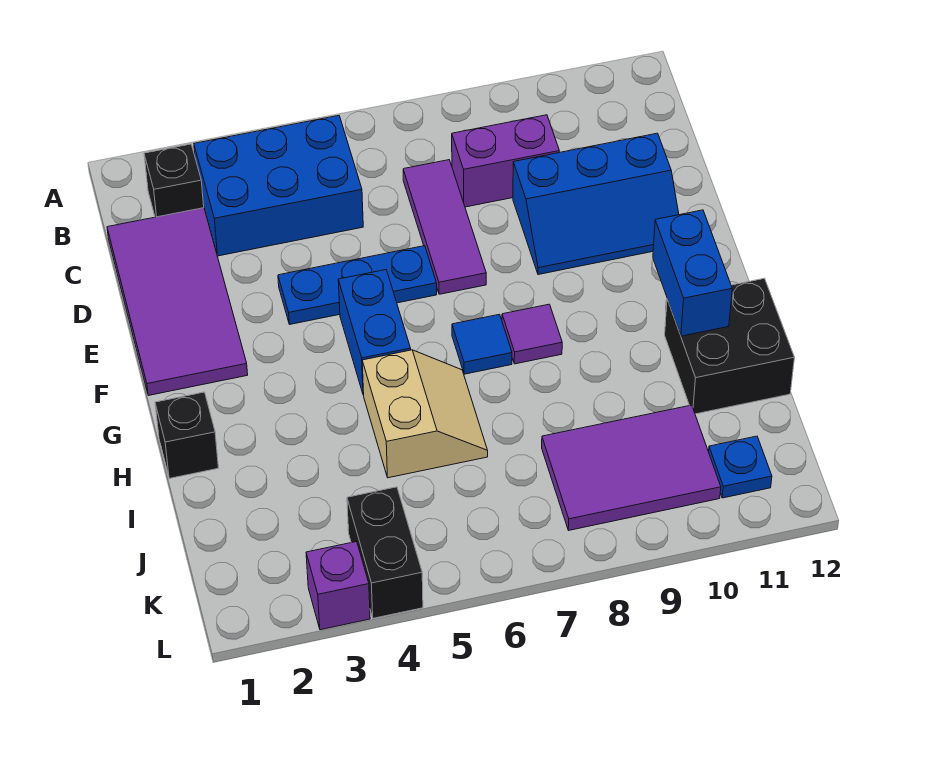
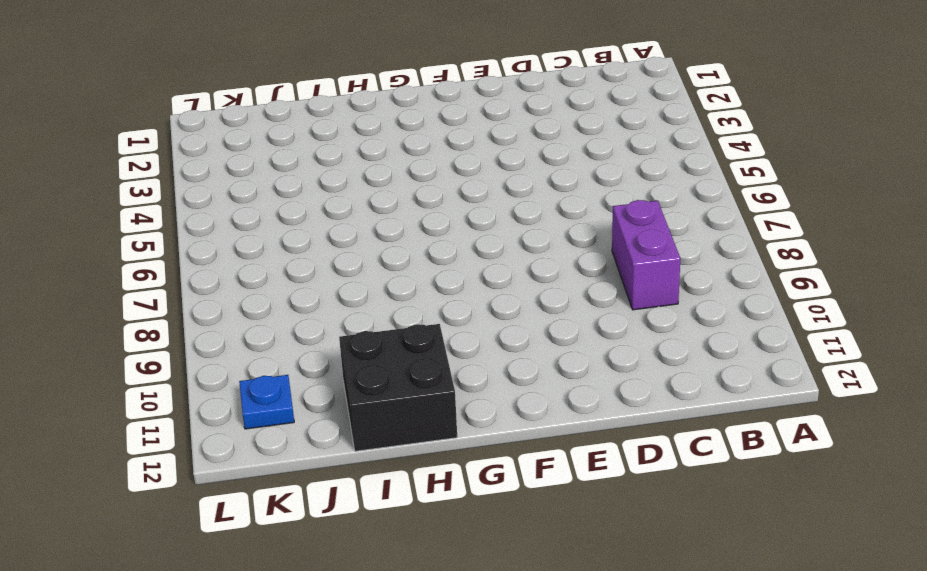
none -> black 1x1 brick [144,144,204,217]
none -> blue 2x3 brick [194,116,363,256]
none -> purple 2x4 tile [107,208,248,395]

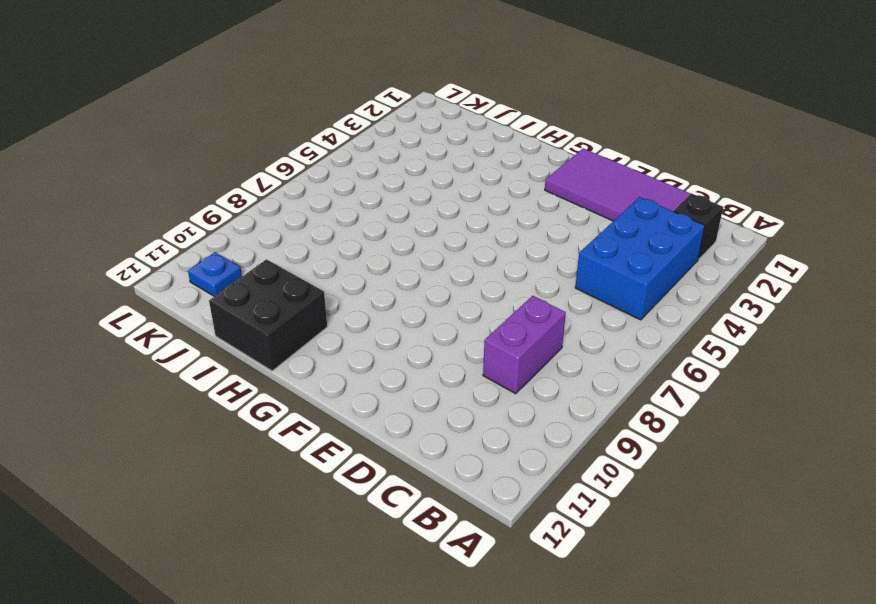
none -> purple 1x3 tile [403,160,486,294]
none -> blue 2x3 slope [513,133,679,275]
none -> blue 1x3 plate [278,246,437,324]

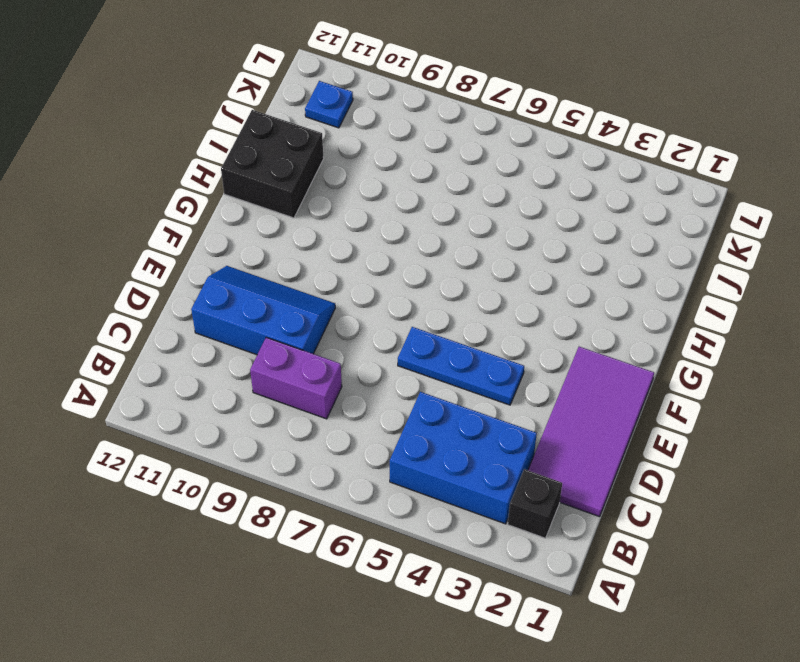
none -> purple 1x3 tile [403,160,486,294]
none -> blue 1x2 brick [338,270,411,395]
none -> blue 1x1 tile [452,314,512,374]

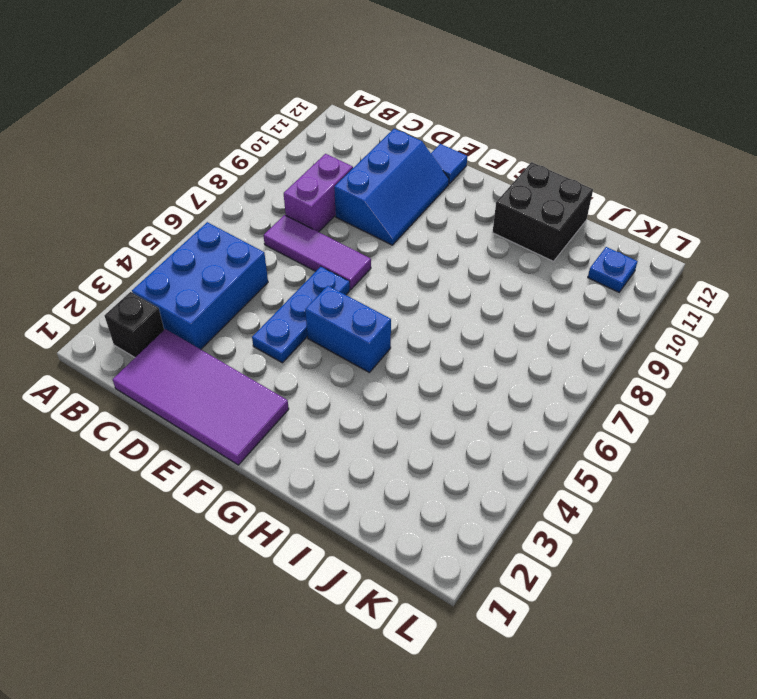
blue 1x1 tile [431,144,467,184] -> blue 1x1 tile moved to [452,314,512,374]
none -> purple 1x1 tile [502,304,562,364]
none -> black 1x1 brick [155,392,218,478]
none -> tan 2x2 slope [362,350,488,478]

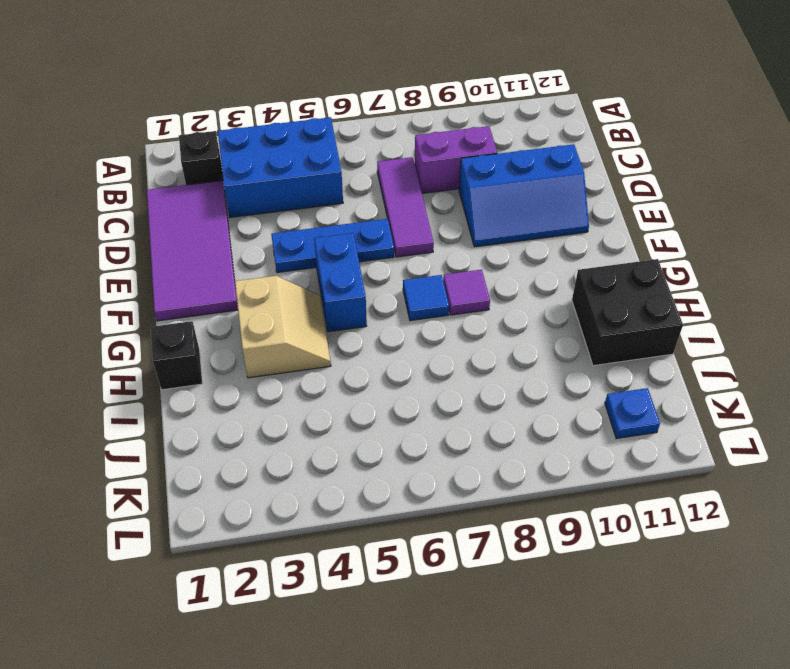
tan 2x2 slope [235,276,331,378] -> tan 2x2 slope moved to [362,350,488,478]
none -> purple 2x3 tile [542,405,721,530]
none -> black 1x2 brick [347,487,423,618]
none -> purple 1x1 brick [306,542,370,630]

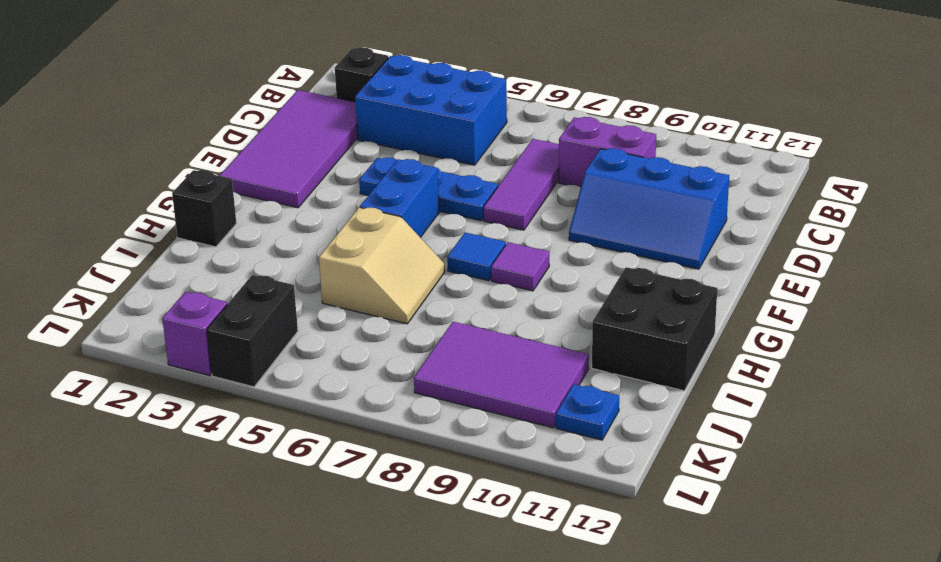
none -> blue 1x2 brick [653,210,732,336]

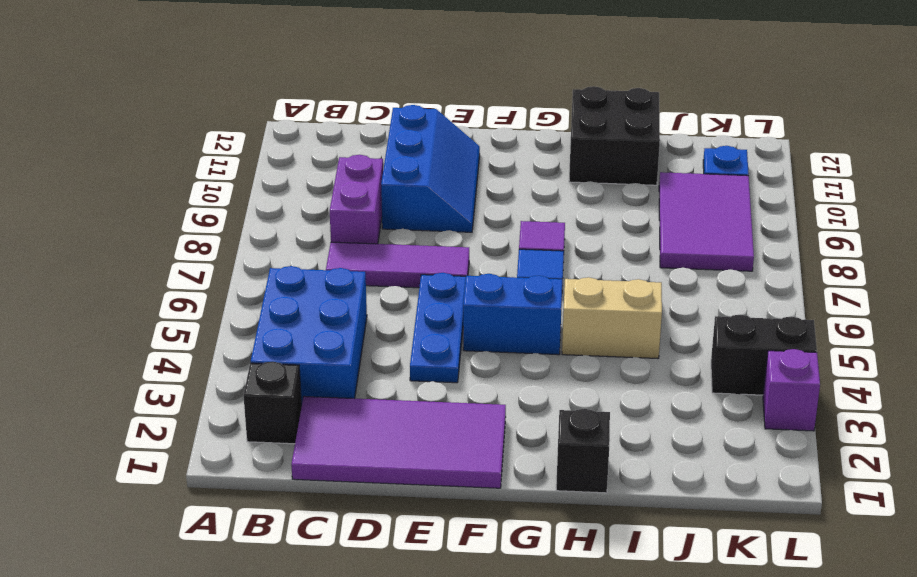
none -> blue 1x2 brick [653,210,732,336]

